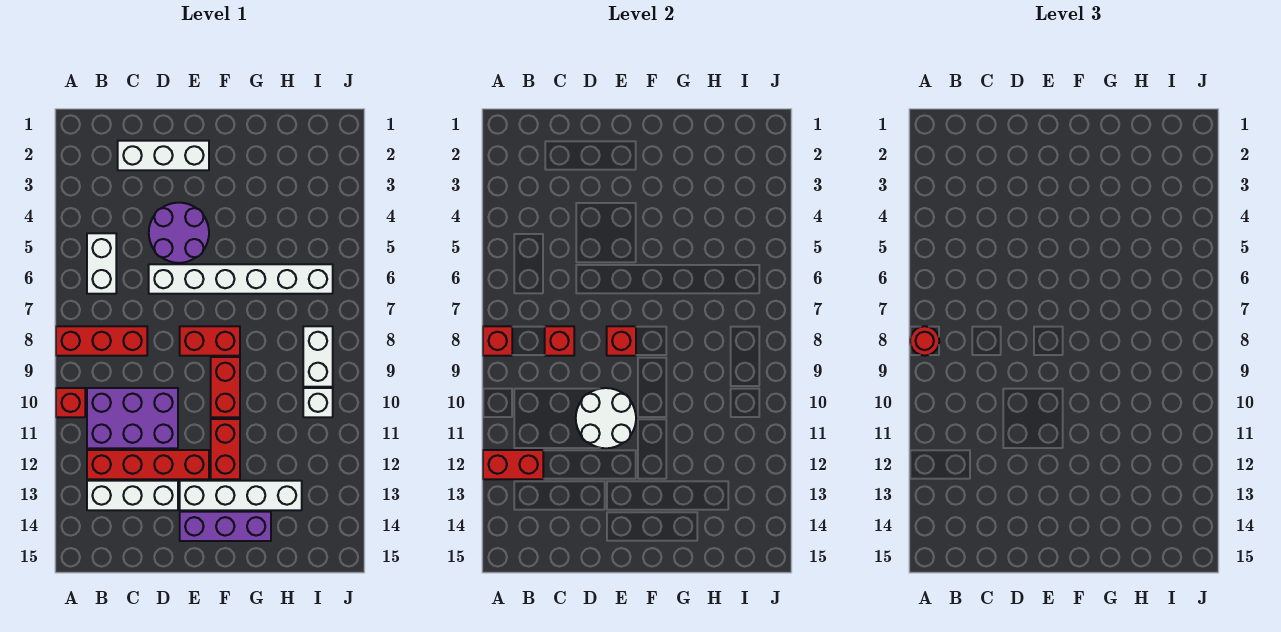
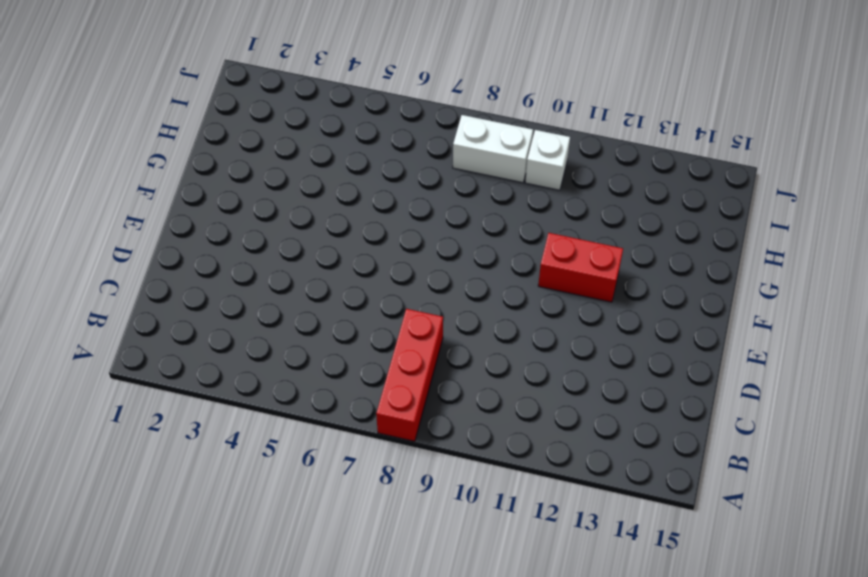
none -> red 1x1 brick [56,388,85,417]
none -> white 1x2 brick [87,233,116,294]
none -> purple 2x3 brick [87,388,178,448]

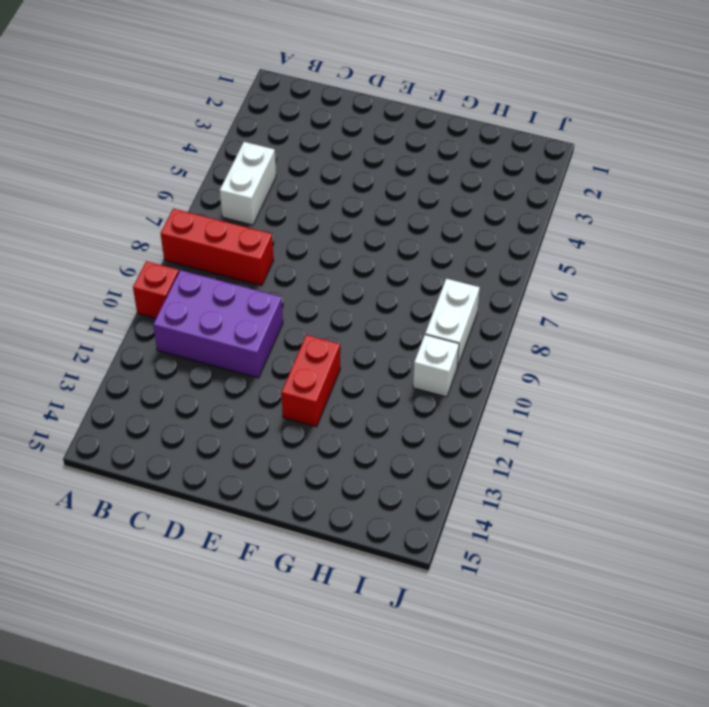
none -> red 1x4 brick [87,450,209,479]
none -> white 1x3 brick [87,481,178,510]
none -> white 1x3 brick [118,141,209,170]

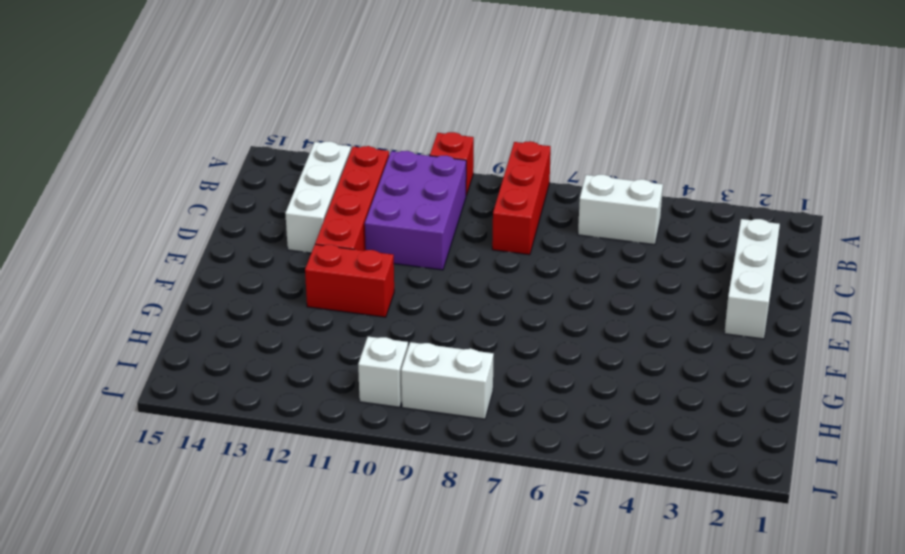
none -> purple 2x2 round brick [149,203,209,263]
none -> white 1x6 brick [149,264,333,294]
none -> red 1x2 brick [180,326,240,356]

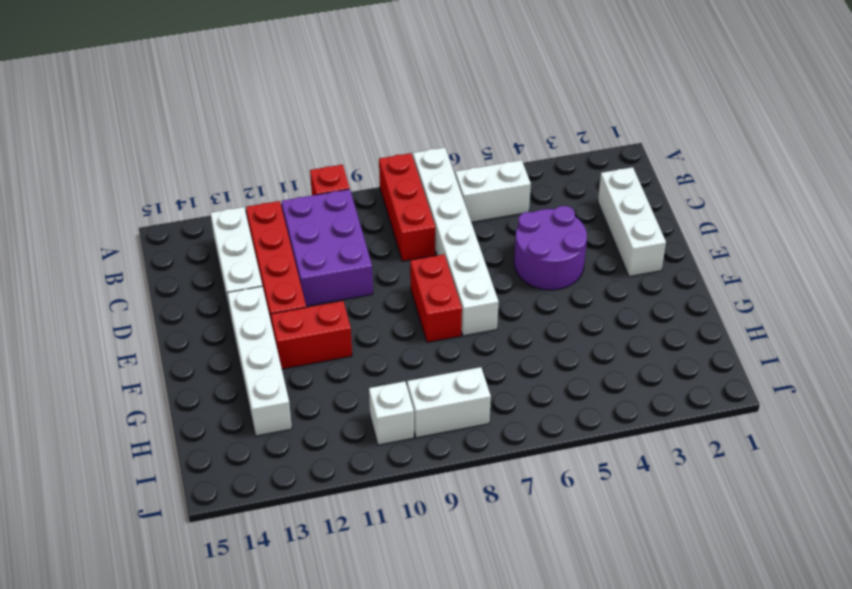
white 1x6 brick [413,148,499,336] -> white 1x6 brick moved to [149,264,333,294]
none -> purple 1x3 brick [180,512,271,541]
none -> red 1x2 brick [211,357,240,417]
none -> red 1x1 brick [483,326,512,356]

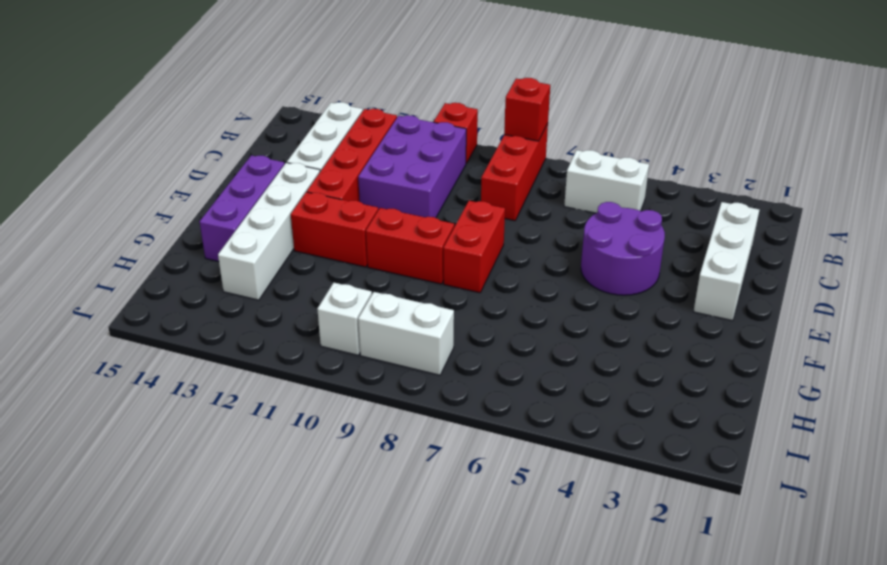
none -> white 1x6 brick [149,264,333,294]
none -> red 1x2 brick [483,450,543,479]
none -> red 1x1 brick [545,326,574,356]

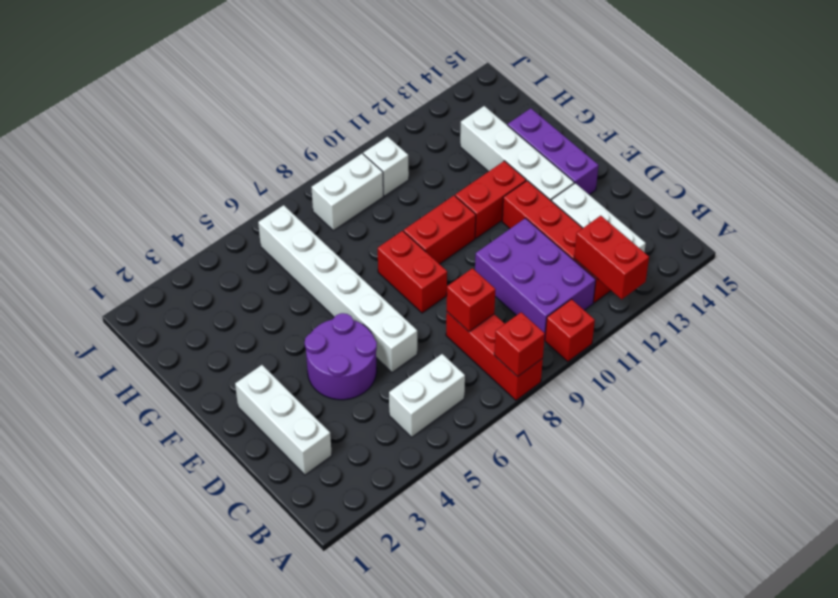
none -> white 2x2 round brick [576,388,636,448]
none -> red 1x1 brick [607,326,636,356]
none -> red 1x1 round brick [910,326,939,356]

